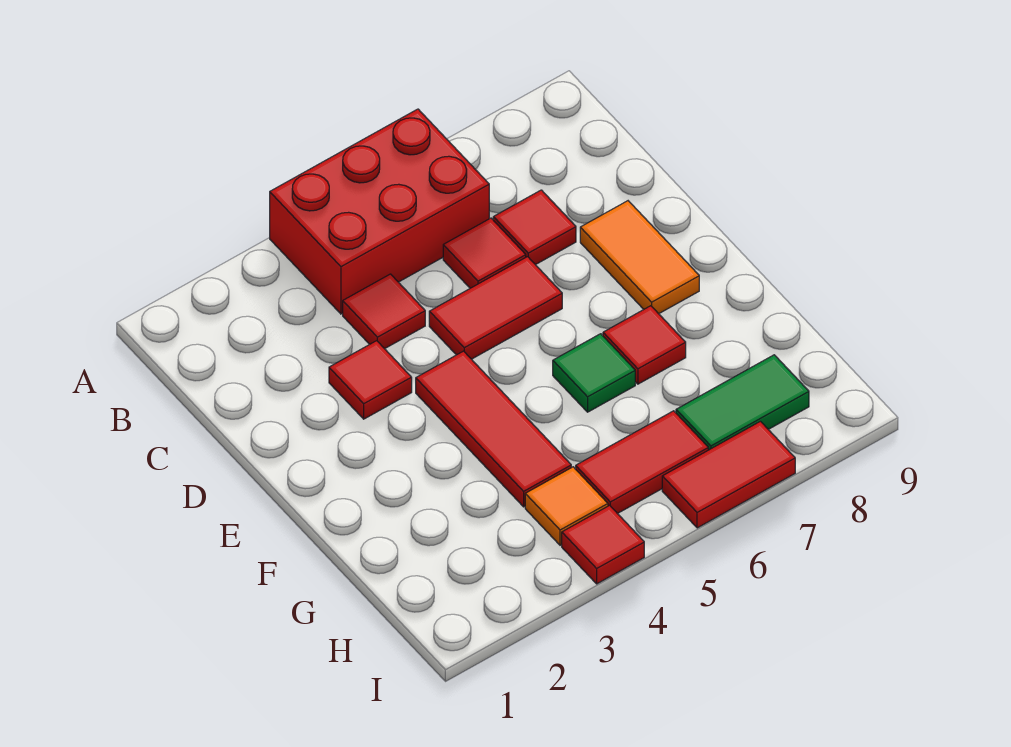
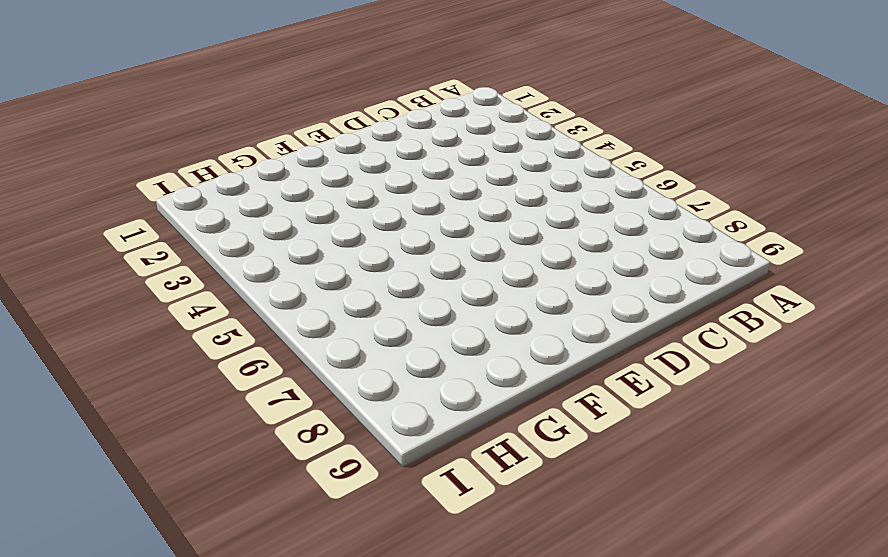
none -> red 2x3 brick [270,109,489,314]
none -> red 1x1 tile [343,274,425,349]
none -> red 1x1 tile [443,218,526,288]

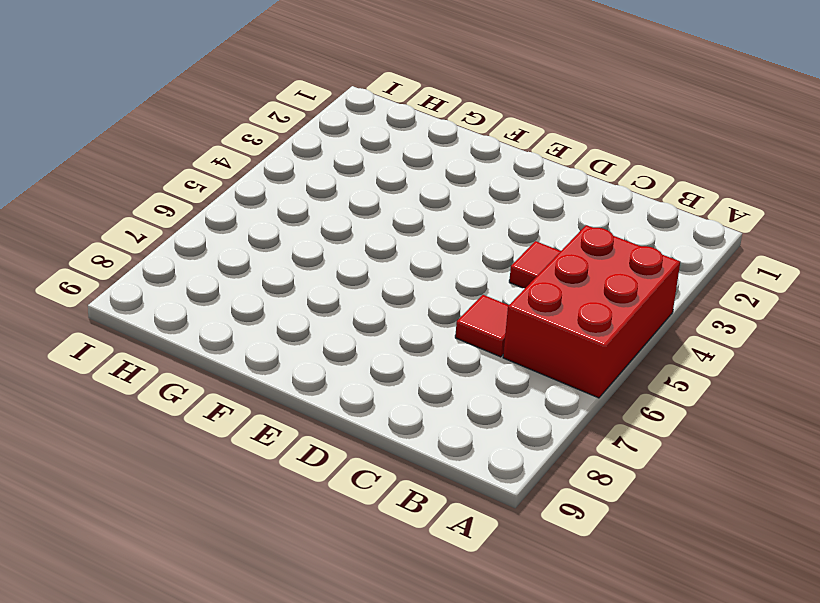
none -> red 1x1 tile [493,190,576,265]
none -> red 1x1 tile [329,341,412,419]
none -> red 1x2 tile [429,257,562,359]

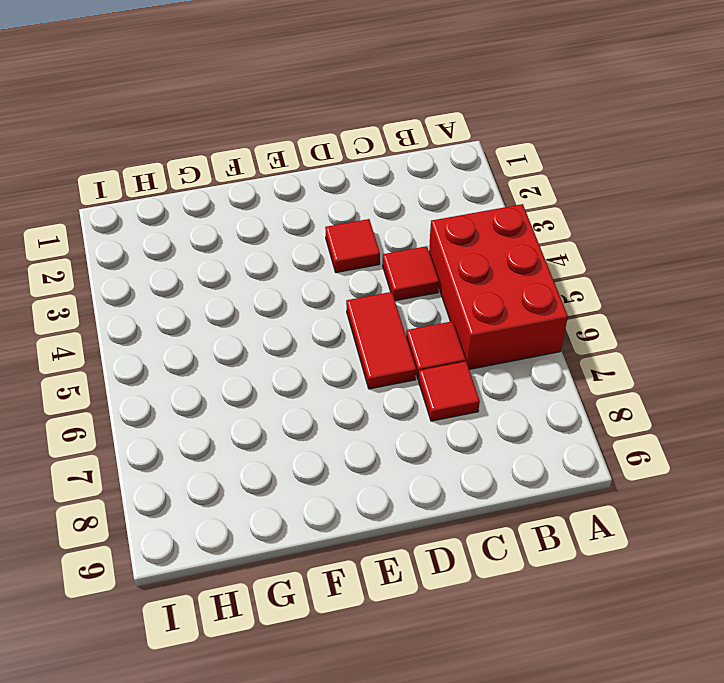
none -> orange 1x2 tile [580,201,699,314]
none -> red 1x3 tile [416,351,571,507]
none -> green 1x1 tile [553,334,635,412]

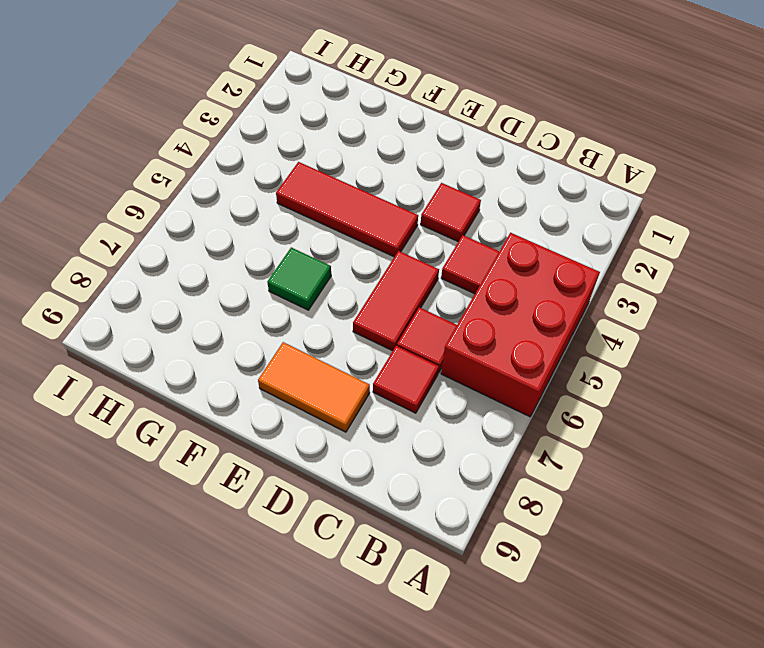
none -> red 1x1 tile [603,306,686,384]
none -> orange 1x1 tile [525,467,608,545]
none -> red 1x2 tile [576,411,708,514]

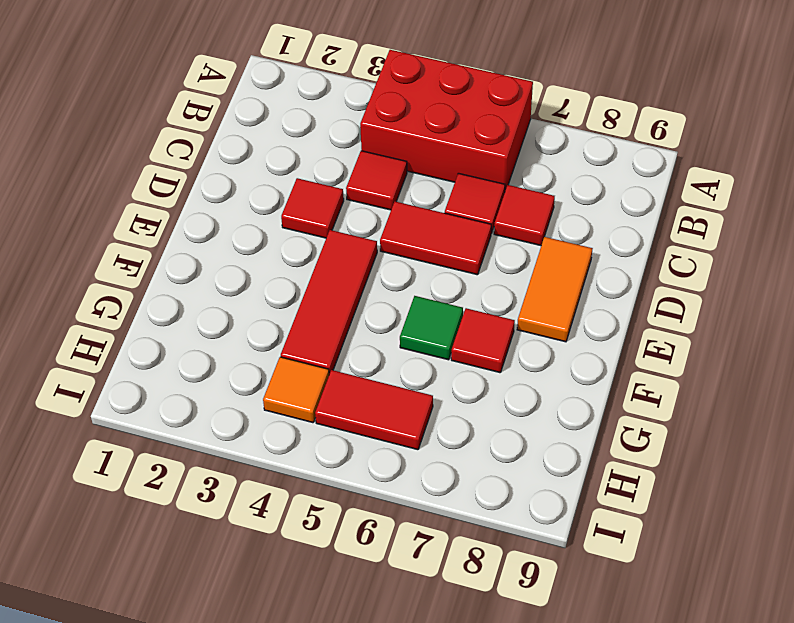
none -> green 1x2 tile [676,355,809,450]
none -> red 1x1 tile [562,505,644,584]
none -> red 1x2 tile [662,421,795,528]

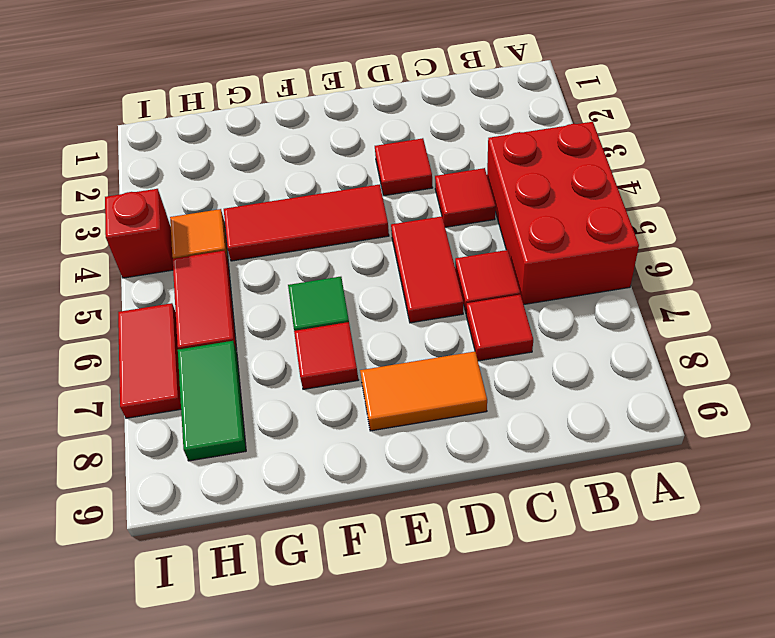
red 1x1 brick [105,189,173,278] -> red 1x1 tile [562,505,644,584]

